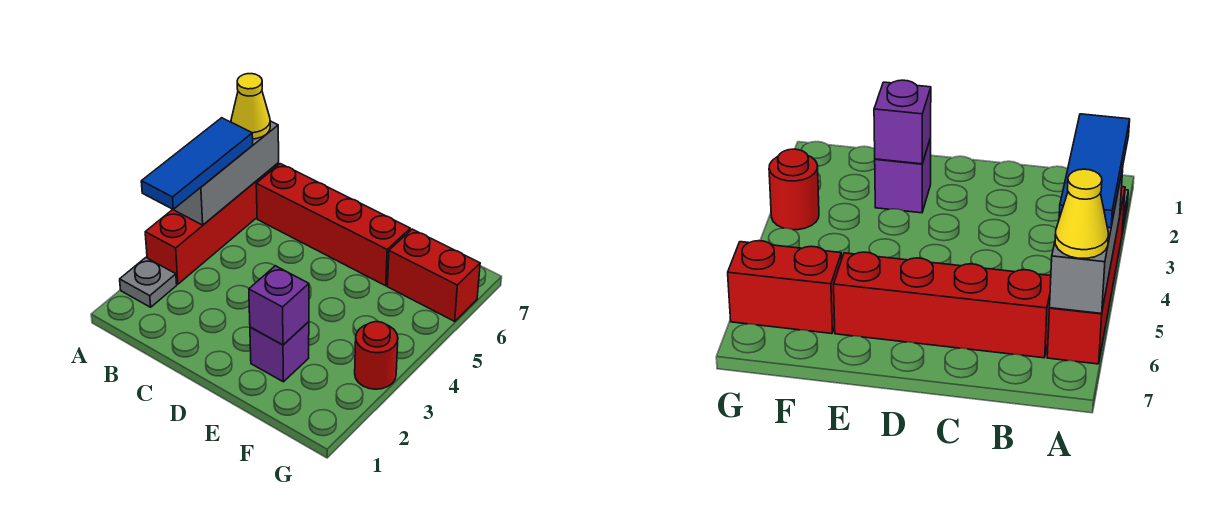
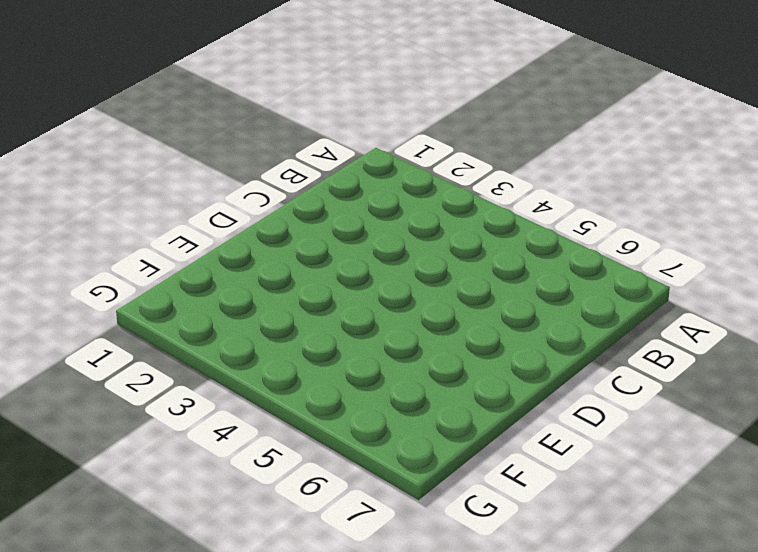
none -> grey 1x1 plate [120,258,177,307]
none -> red 1x4 brick [145,163,279,284]

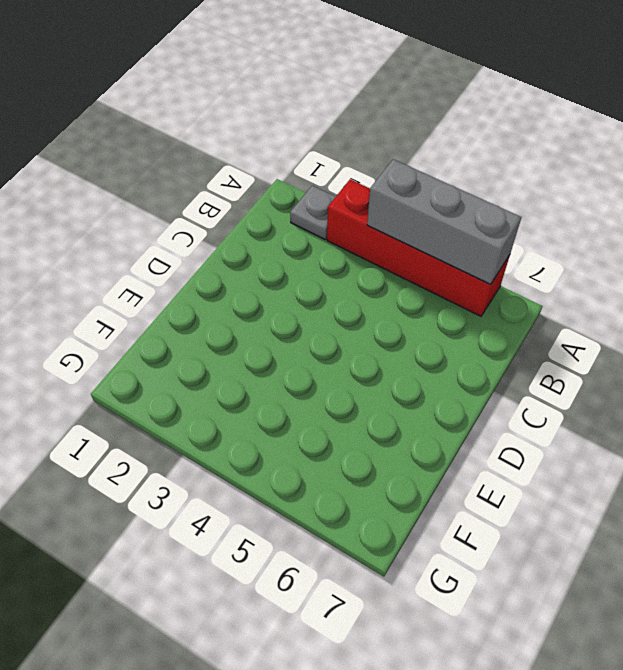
none -> red 1x4 brick [256,164,410,286]
none -> purple 1x1 brick [250,322,309,382]

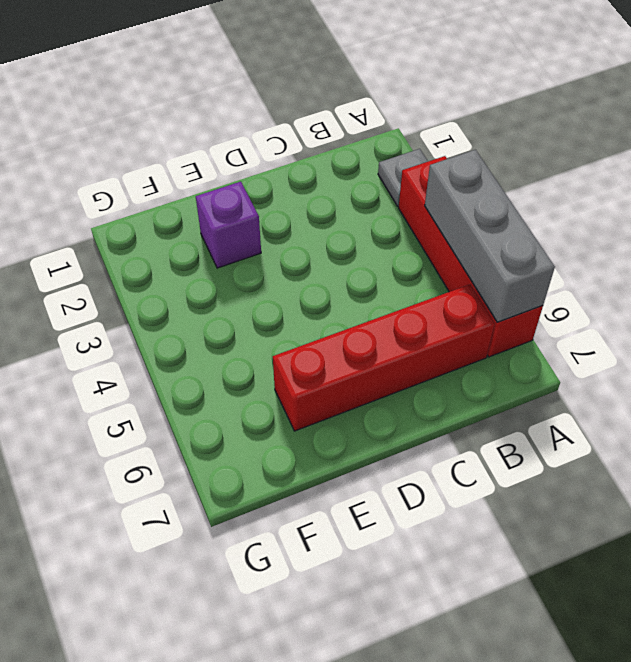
none -> red 1x2 brick [387,229,480,321]
none -> red 1x1 round brick [355,322,398,389]

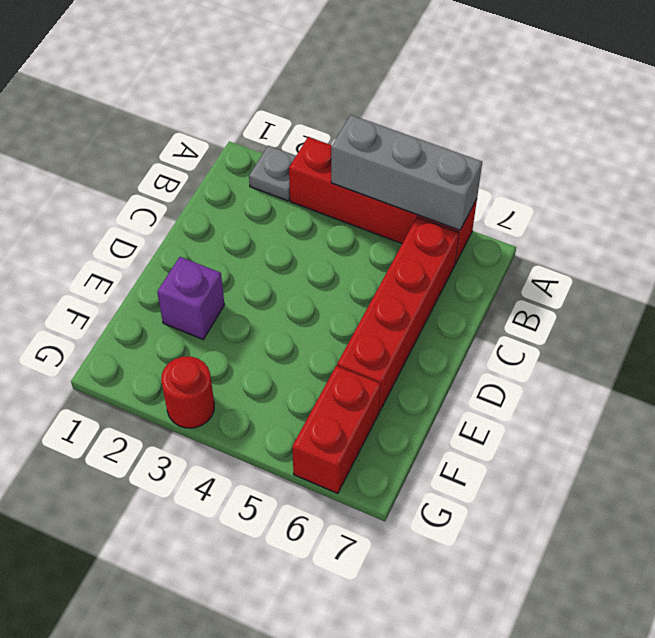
none -> purple 1x1 brick [249,266,309,345]
none -> blue 1x3 tile [141,118,253,210]

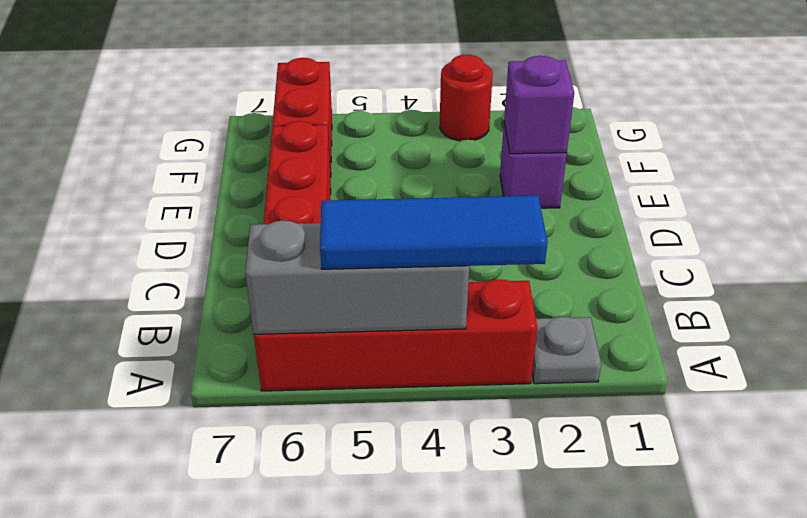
none -> yellow 1x1 cone [231,74,270,139]

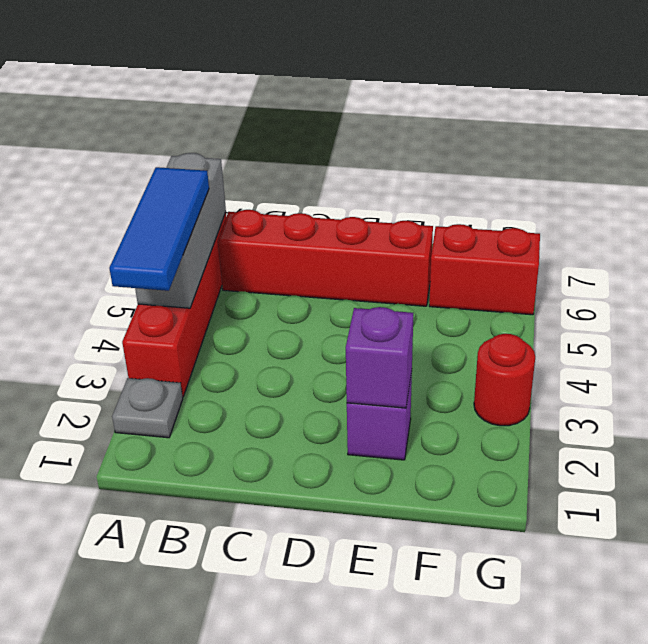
none -> yellow 1x1 cone [231,74,270,139]

